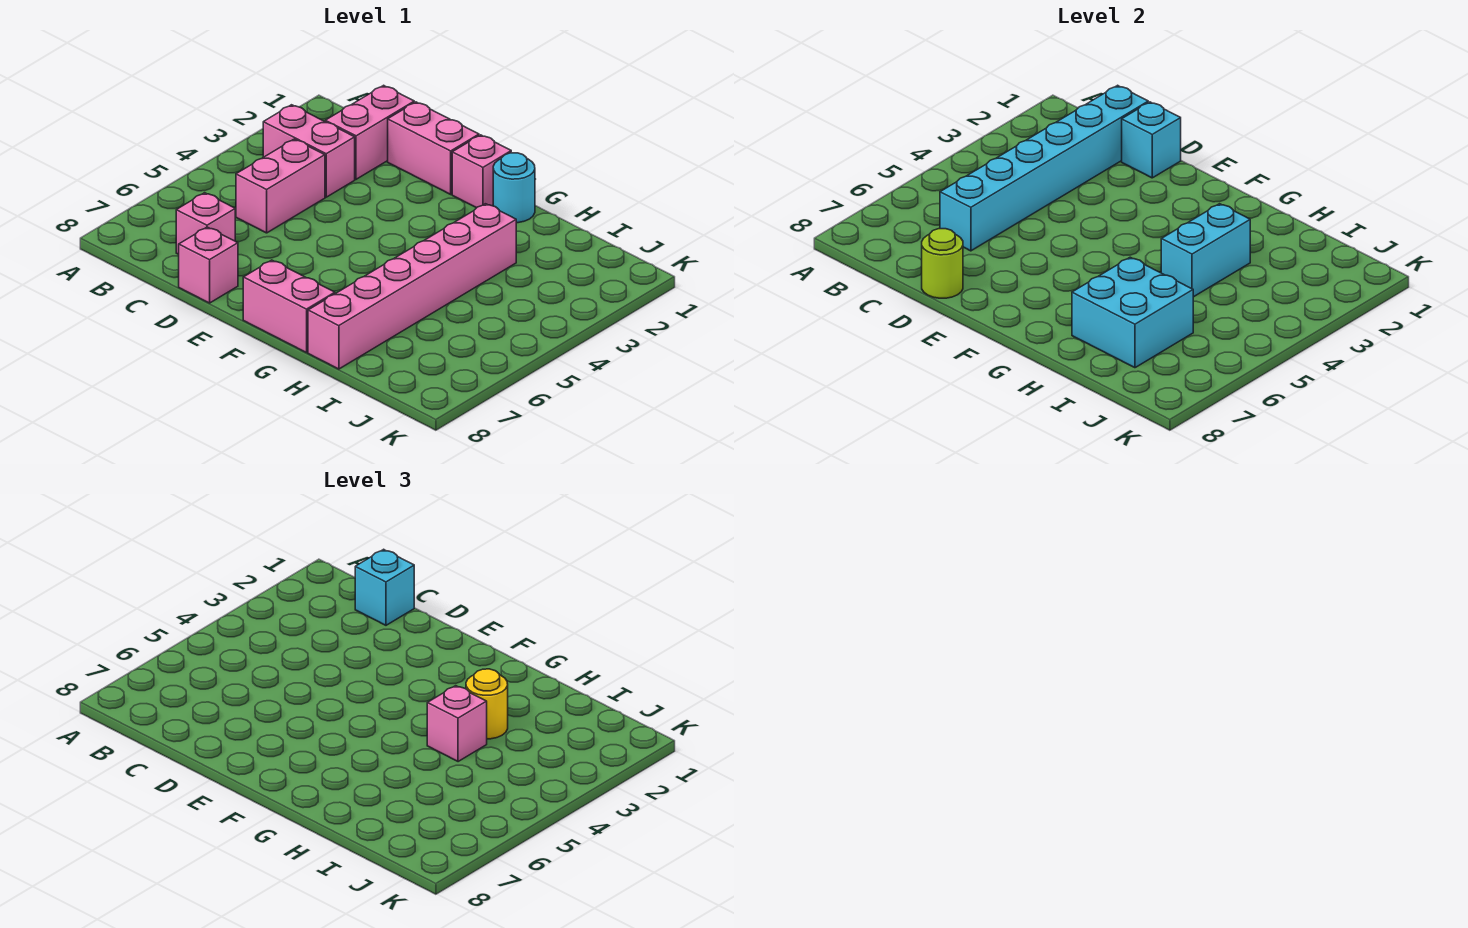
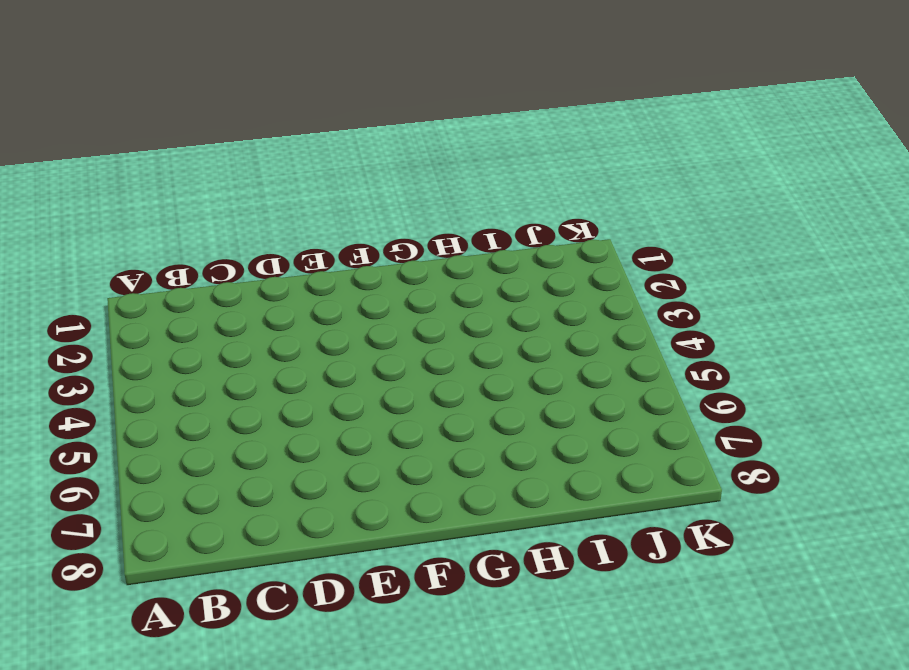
none -> pink 1x2 brick [263,105,355,197]
none -> pink 1x2 brick [325,85,414,179]
none -> pink 1x2 brick [236,139,325,233]

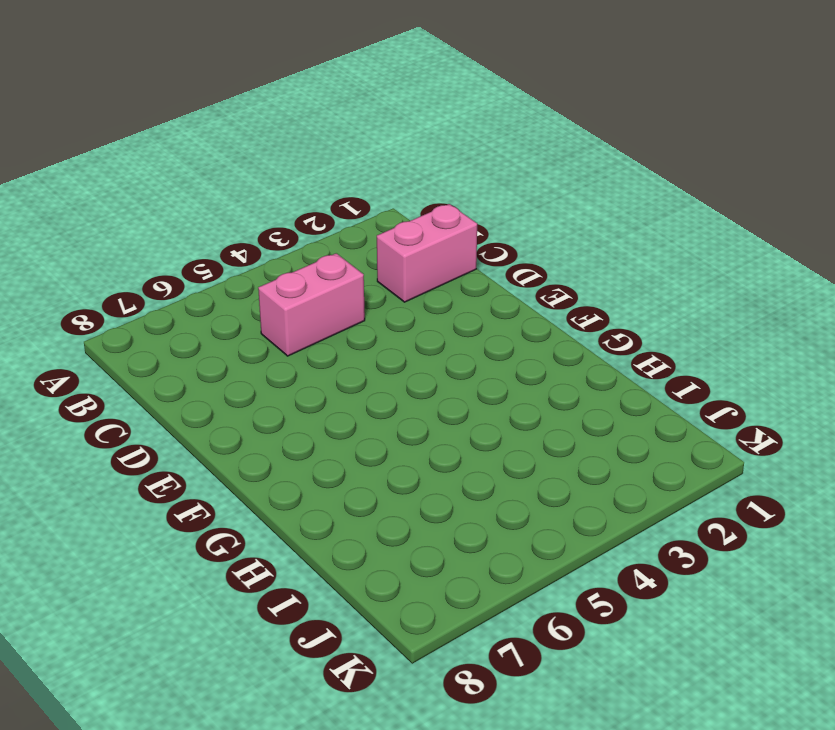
none -> pink 1x2 brick [263,105,355,197]
none -> pink 1x1 brick [176,193,235,254]
none -> pink 1x2 brick [388,102,479,194]

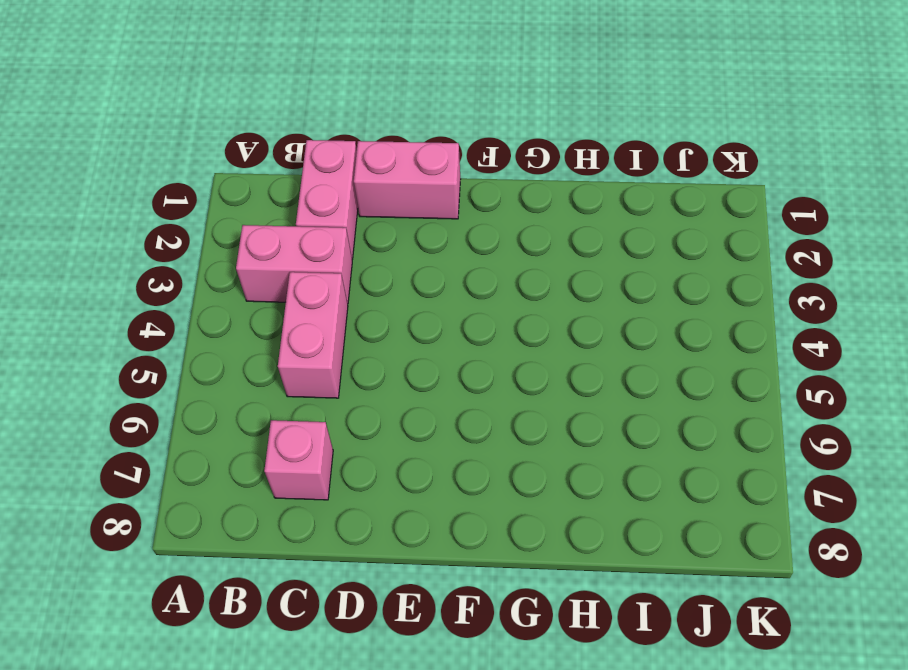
none -> pink 1x1 brick [179,227,238,303]
none -> pink 1x1 brick [452,135,511,208]
none -> pink 1x2 brick [243,260,335,353]

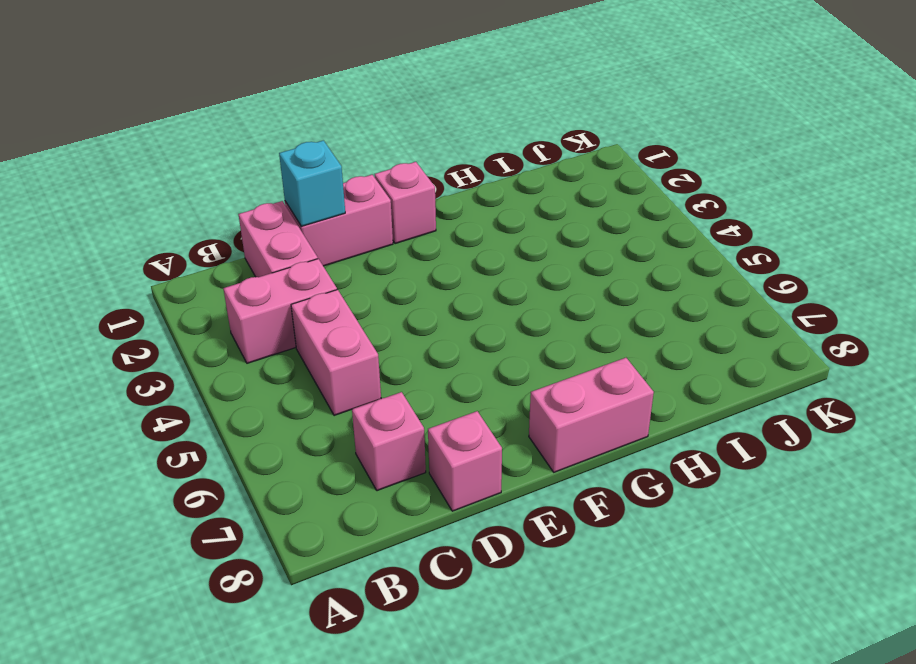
none -> cyan 1x1 round brick [493,153,535,223]
none -> pink 1x6 brick [308,204,516,369]
none -> cyan 1x6 brick [940,85,1148,251]

